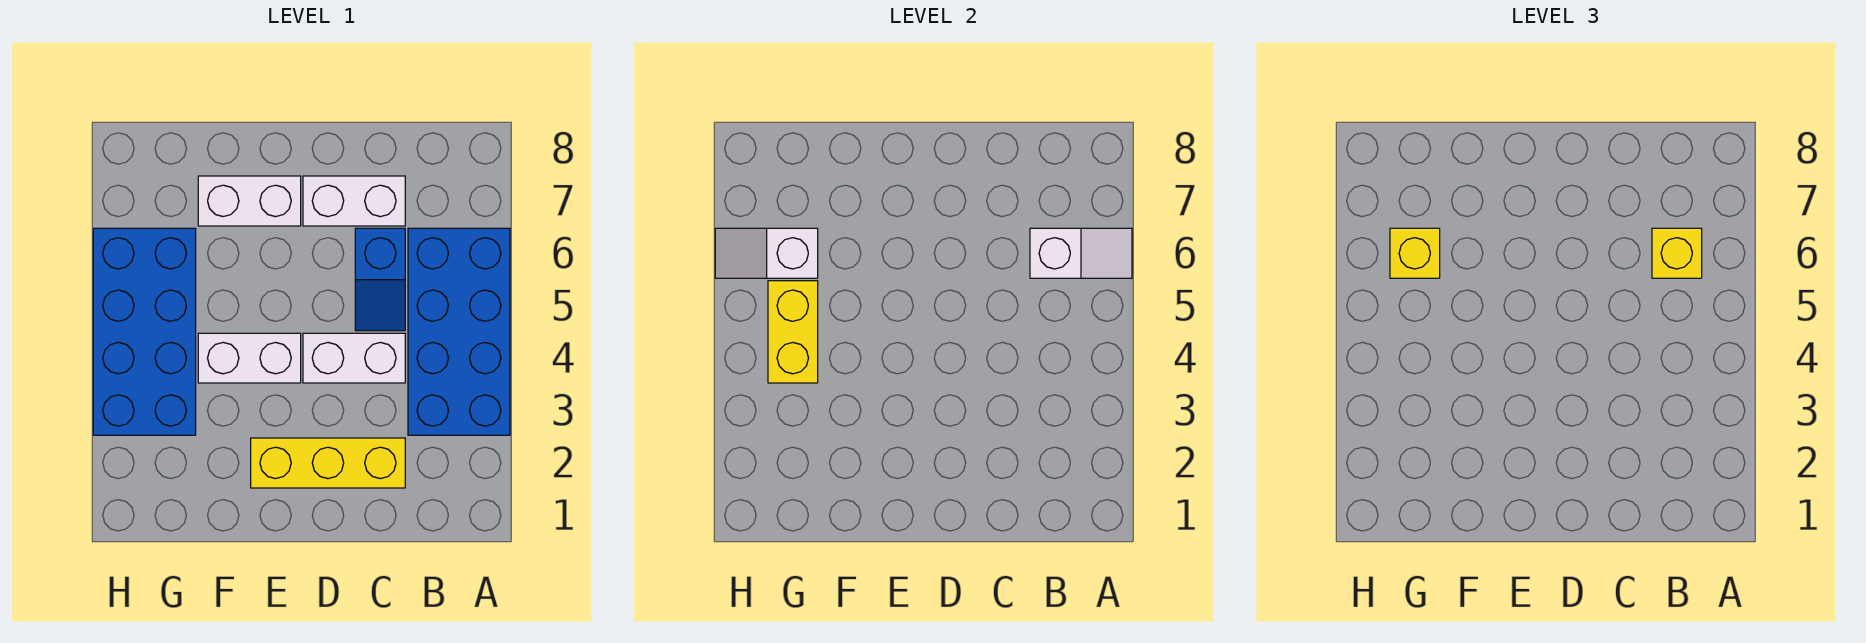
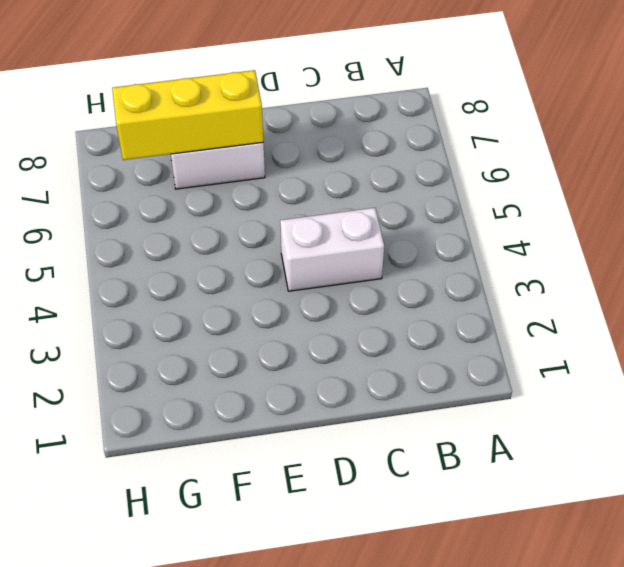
yellow 1x3 brick [112,70,263,160] -> yellow 1x3 brick moved to [251,438,405,488]
none -> blue 2x4 brick [408,228,510,435]
none -> blue 1x2 slope [355,228,405,331]
none -> white 1x2 brick [303,176,405,226]

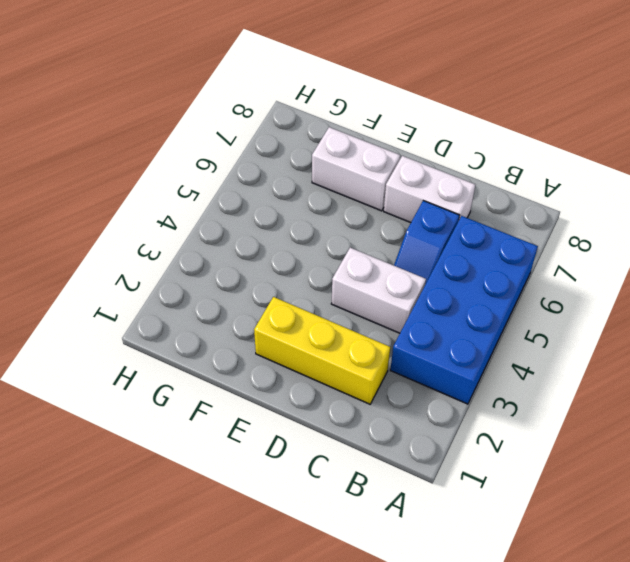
none -> white 1x2 brick [198,333,301,383]
none -> blue 2x4 brick [93,228,196,435]
none -> white 1x2 slope [1030,228,1132,278]

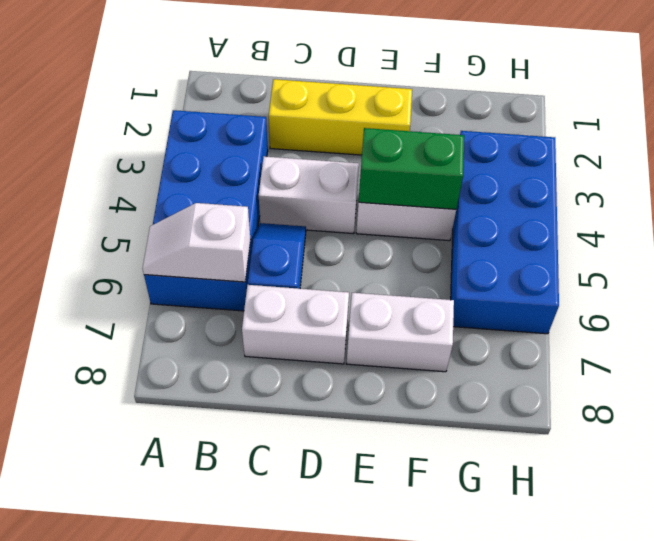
green 1x2 brick [359,128,464,209] -> none
none -> yellow 1x2 brick [768,281,818,383]
none -> white 1x2 slope [715,228,818,278]
none -> yellow 1x1 brick [1652,228,1702,278]

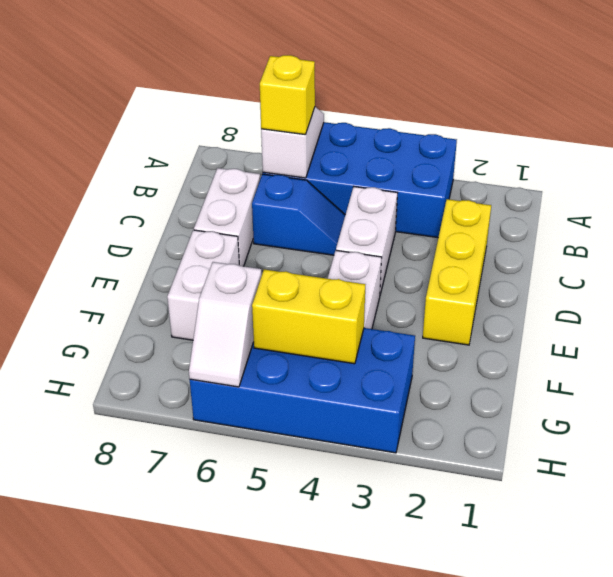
none -> yellow 1x1 brick [1390,228,1440,278]

